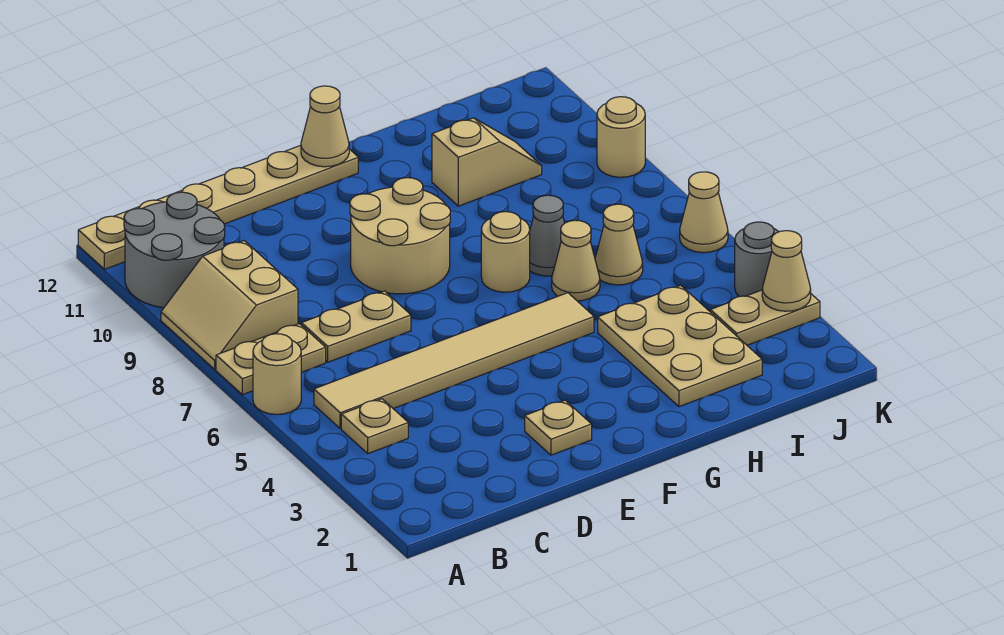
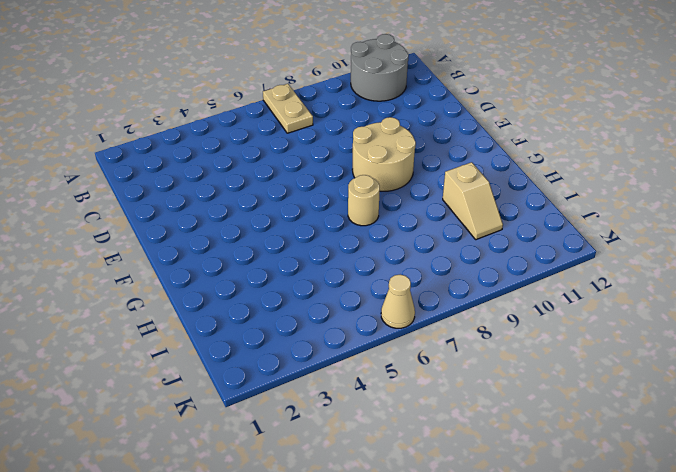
none -> tan 1x1 round brick [253,334,301,414]
none -> tan 2x2 slope [161,241,298,370]
none -> tan 1x6 plate [78,145,358,269]

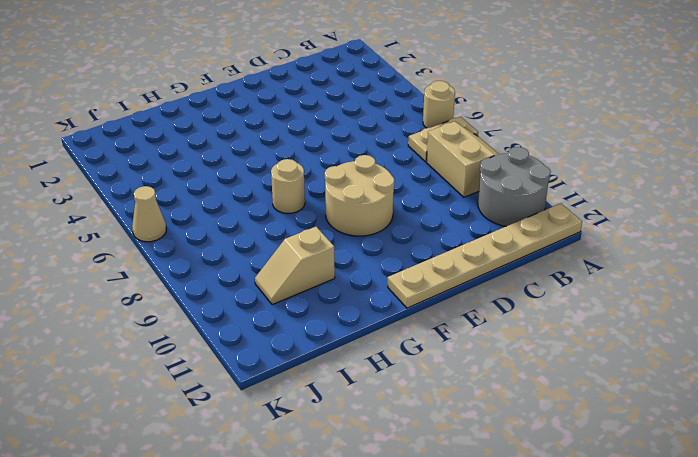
none -> tan 1x1 plate [341,399,408,454]
none -> tan 1x6 tile [314,293,594,429]
none -> tan 1x2 plate [301,291,411,362]

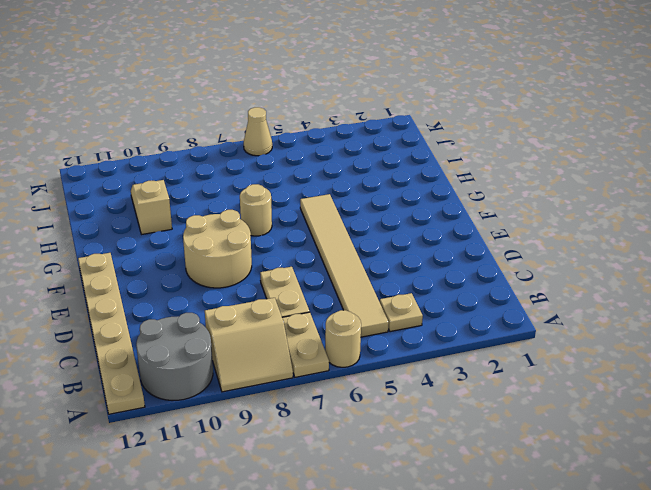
none -> tan 1x1 plate [525,400,592,455]
none -> tan 2x3 plate [598,285,762,407]
none -> tan 1x1 cone [552,220,600,301]

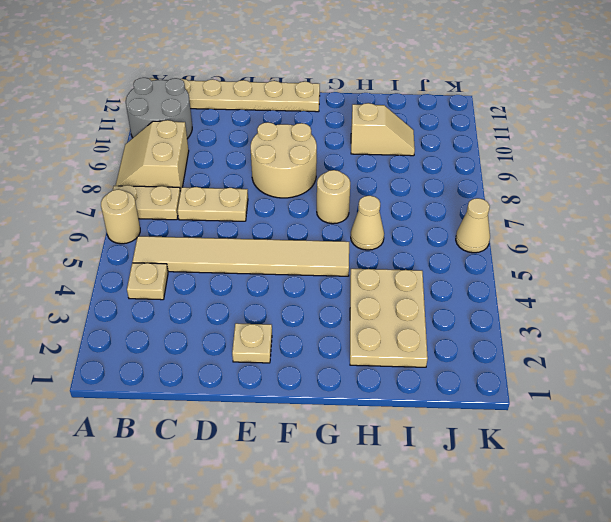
none -> grey 1x1 cone [530,195,565,276]
none -> tan 1x1 cone [595,204,643,285]
none -> tan 1x2 plate [710,290,820,345]

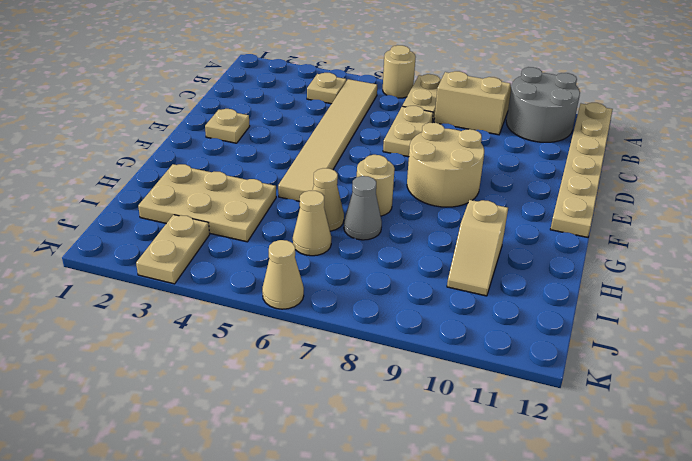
none -> grey 1x1 round brick [735,222,779,297]
none -> tan 1x1 round brick [597,97,645,177]
none -> tan 1x1 cone [301,86,349,167]

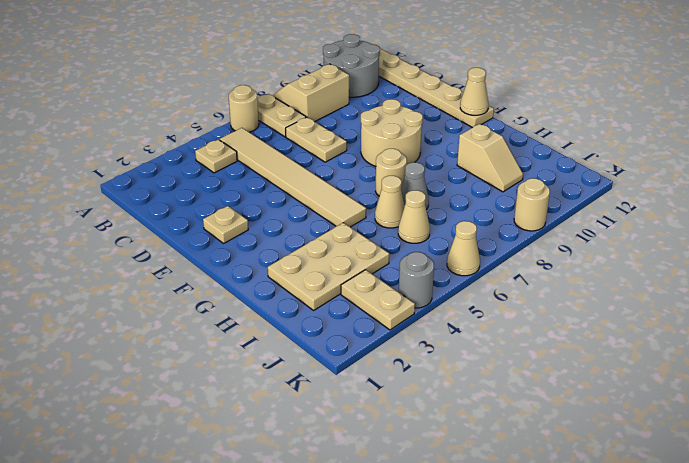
none -> tan 1x1 cone [762,231,811,311]

